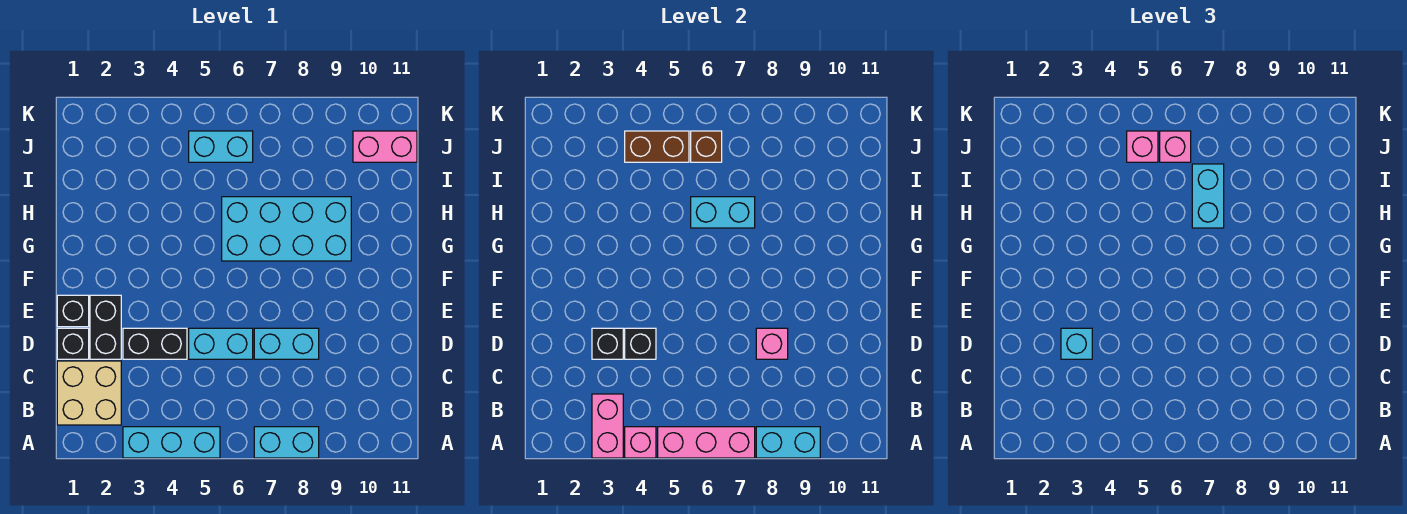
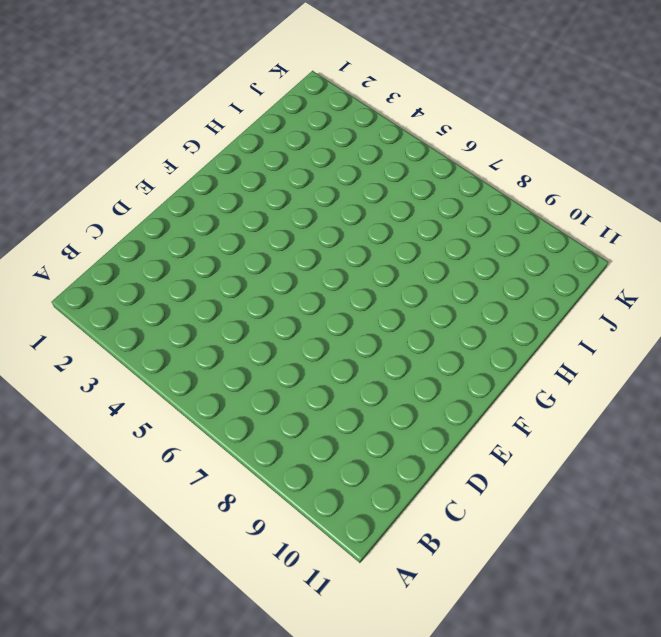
none -> cyan 1x3 brick [123,427,220,458]
none -> cyan 1x2 brick [254,427,319,458]
none -> tan 2x2 brick [57,361,121,425]

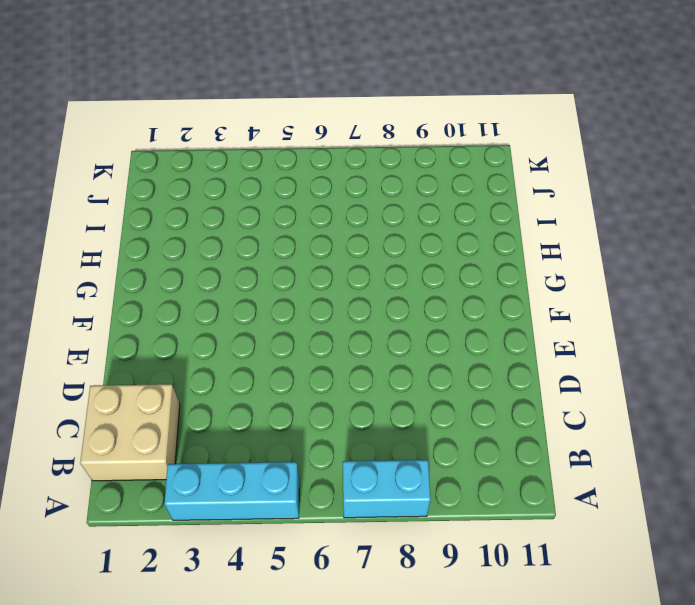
none -> black 1x1 brick [57,328,89,359]
none -> black 1x2 brick [90,295,121,359]
none -> black 1x2 brick [123,328,187,359]

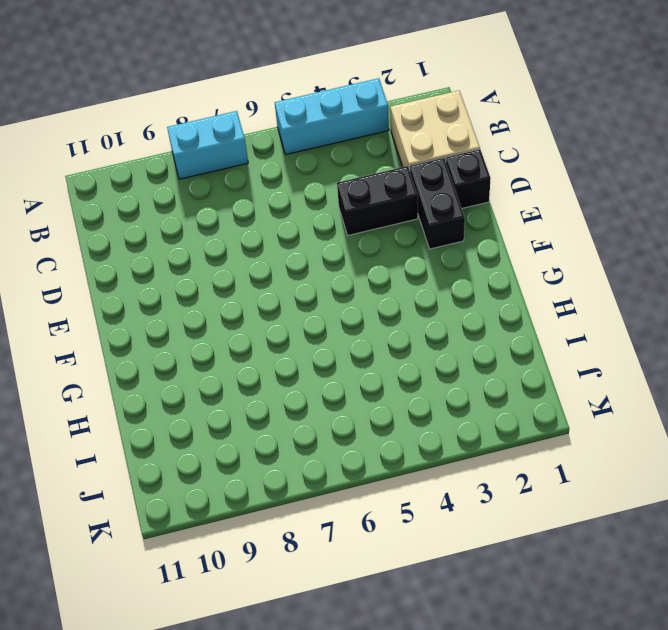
none -> cyan 1x2 brick [189,328,253,359]
none -> cyan 1x2 brick [254,328,319,359]
none -> black 1x1 brick [57,295,89,327]

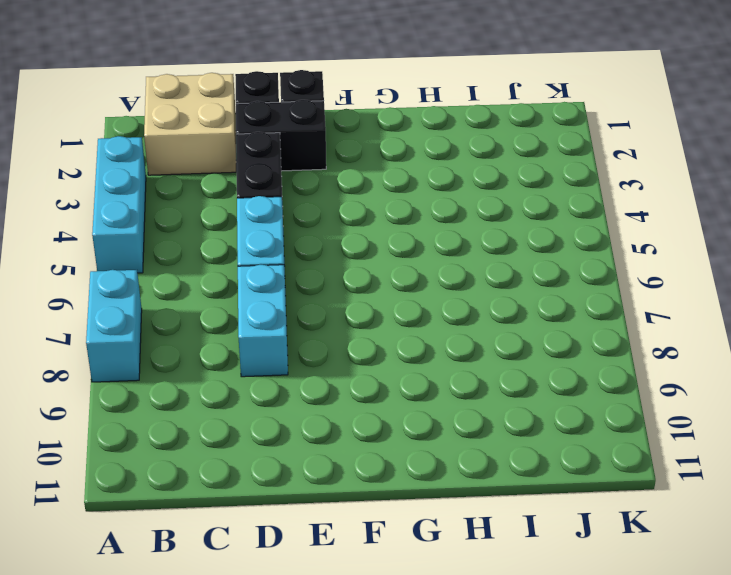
none -> cyan 2x4 brick [222,197,351,261]
none -> cyan 1x2 brick [189,131,253,162]
none -> pink 1x2 brick [353,131,417,162]

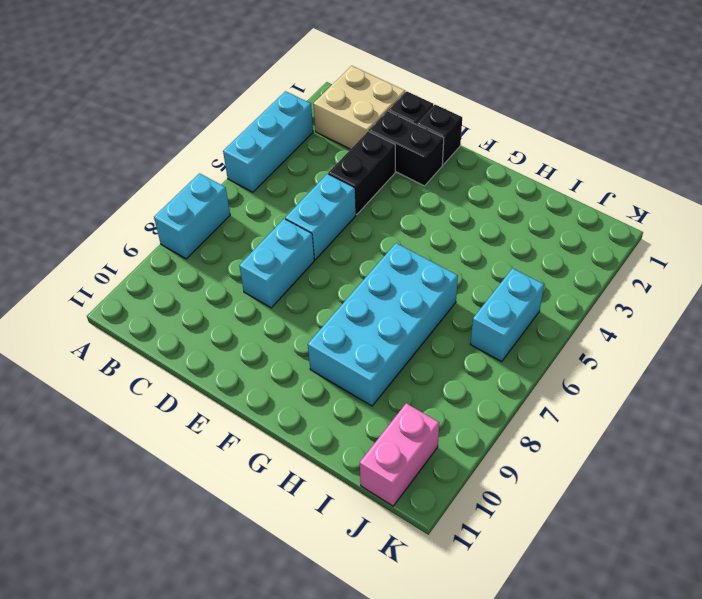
none -> pink 1x2 brick [592,394,623,458]
none -> pink 1x1 brick [625,427,656,458]
none -> pink 1x3 brick [658,427,755,458]

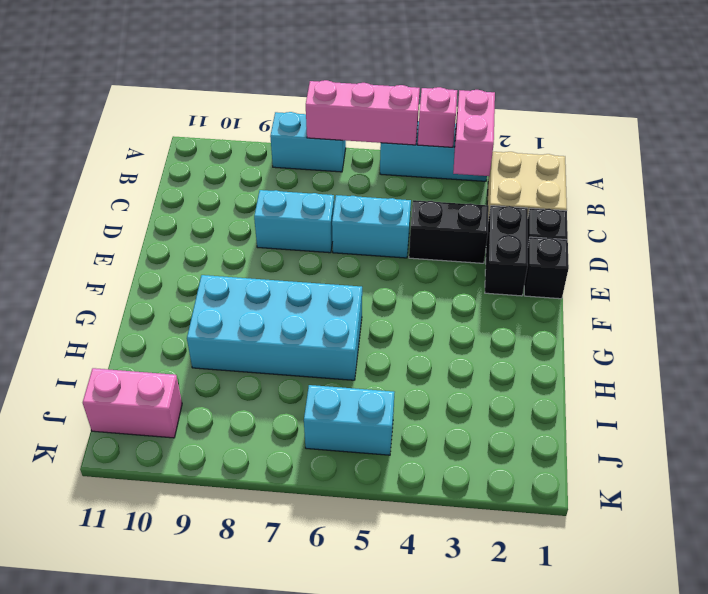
none -> cyan 1x2 brick [756,427,820,458]
none -> black 1x1 brick [592,328,623,359]
none -> black 1x1 brick [625,328,656,359]

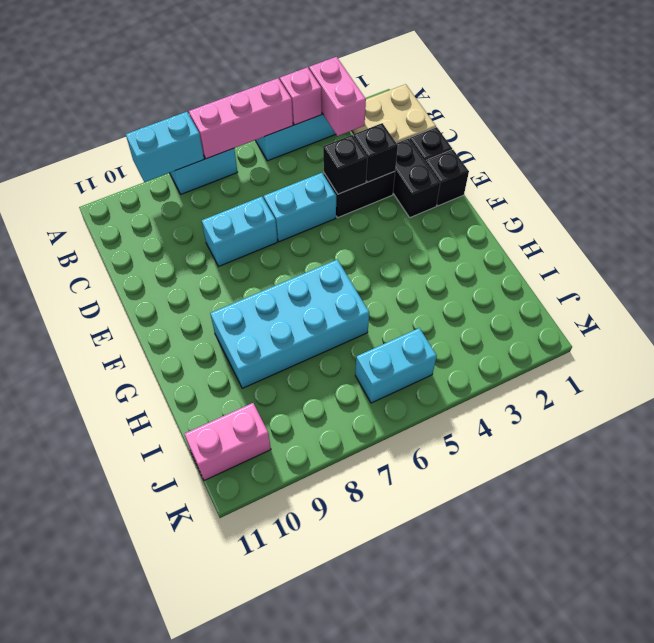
none -> pink 1x1 brick [756,328,788,359]
none -> cyan 1x2 brick [691,197,755,228]
none -> brown 1x2 brick [625,131,689,162]

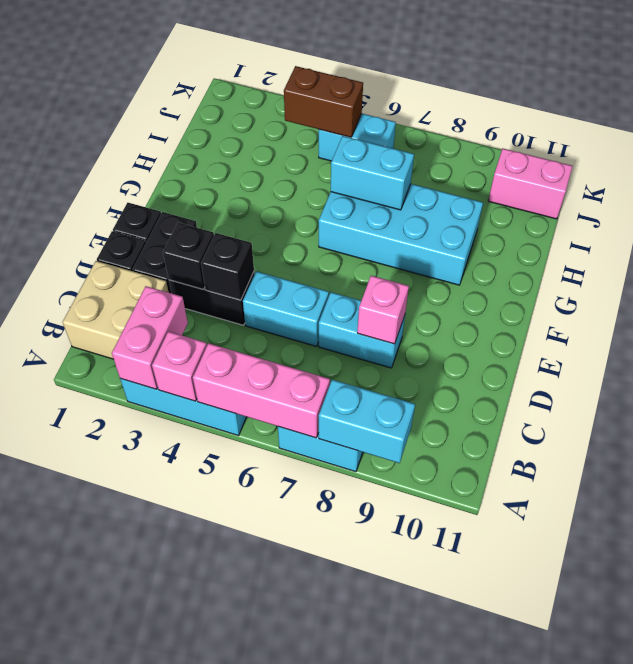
none -> brown 1x1 brick [691,131,722,162]
none -> cyan 1x1 brick [1061,328,1092,359]
none -> cyan 1x2 brick [1192,164,1224,228]

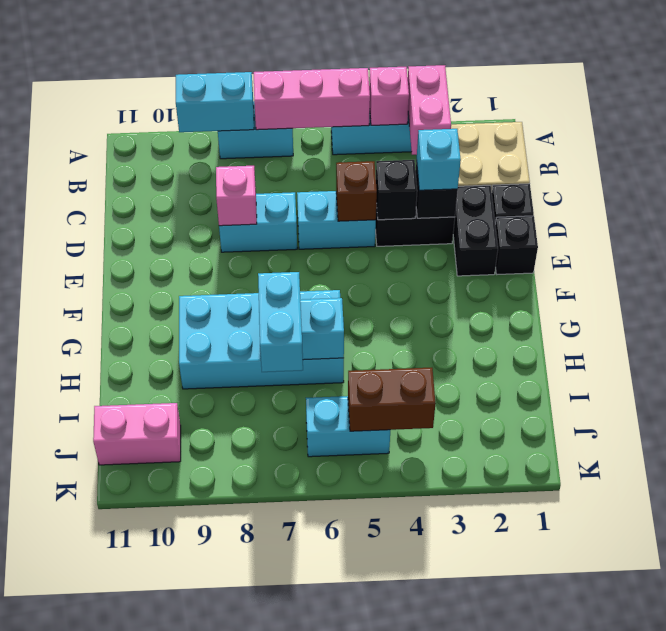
brown 1x1 brick [336,161,377,221] -> brown 1x1 brick moved to [691,131,722,162]
none -> pink 1x1 brick [1127,131,1158,162]
none -> pink 1x1 brick [1160,131,1191,162]

